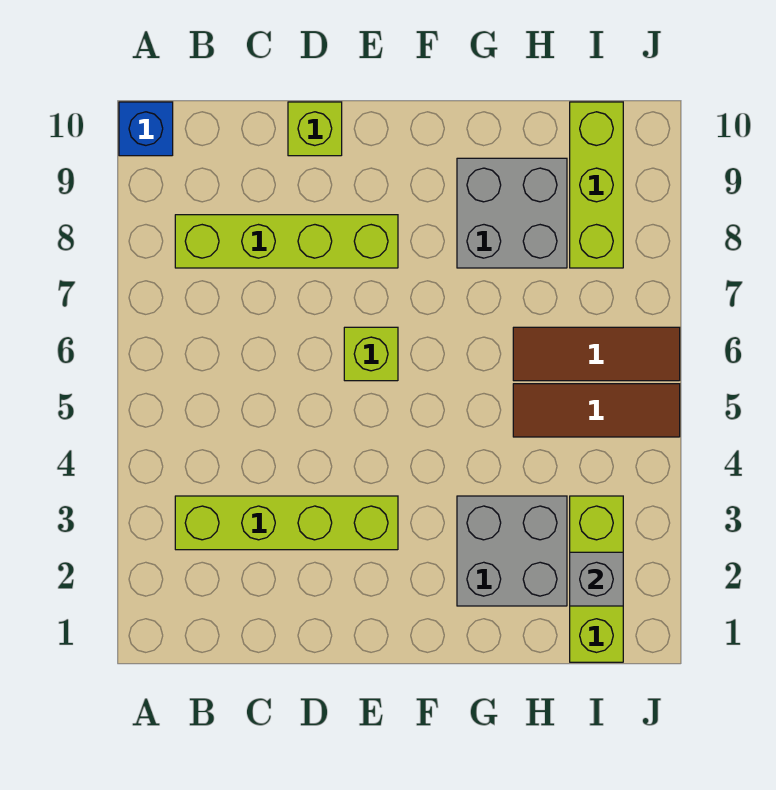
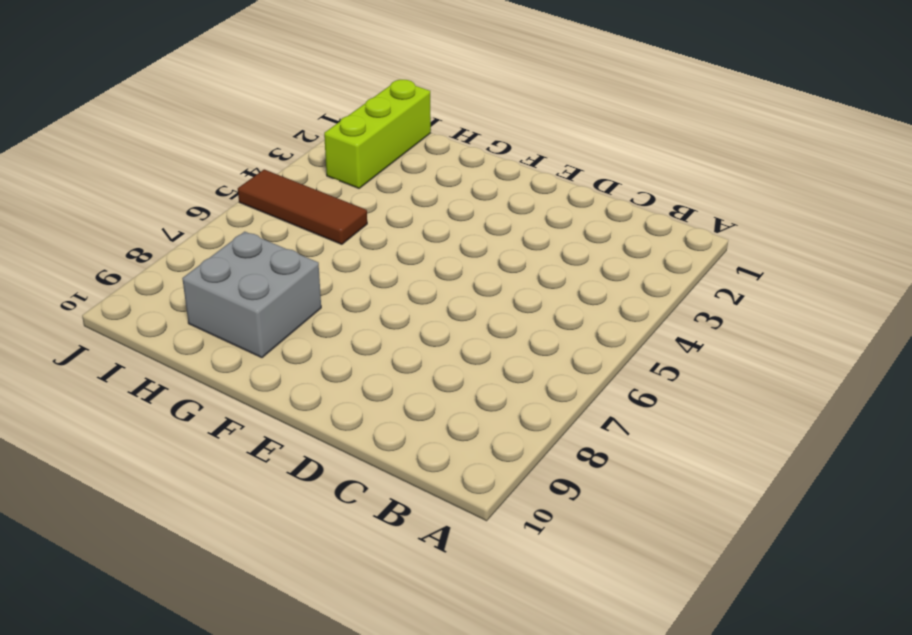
none -> blue 1x1 brick [119,102,173,156]
none -> lime 1x4 brick [175,496,398,550]
none -> lime 1x4 brick [175,215,398,268]

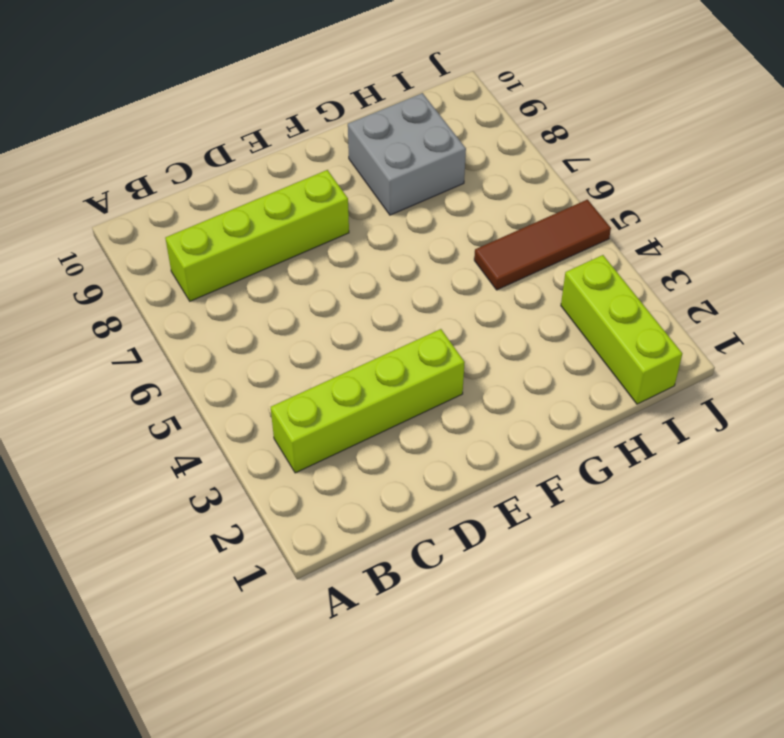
none -> blue 1x1 brick [119,102,173,156]
none -> lime 1x1 brick [288,102,342,156]
none -> lime 1x1 brick [344,327,398,381]

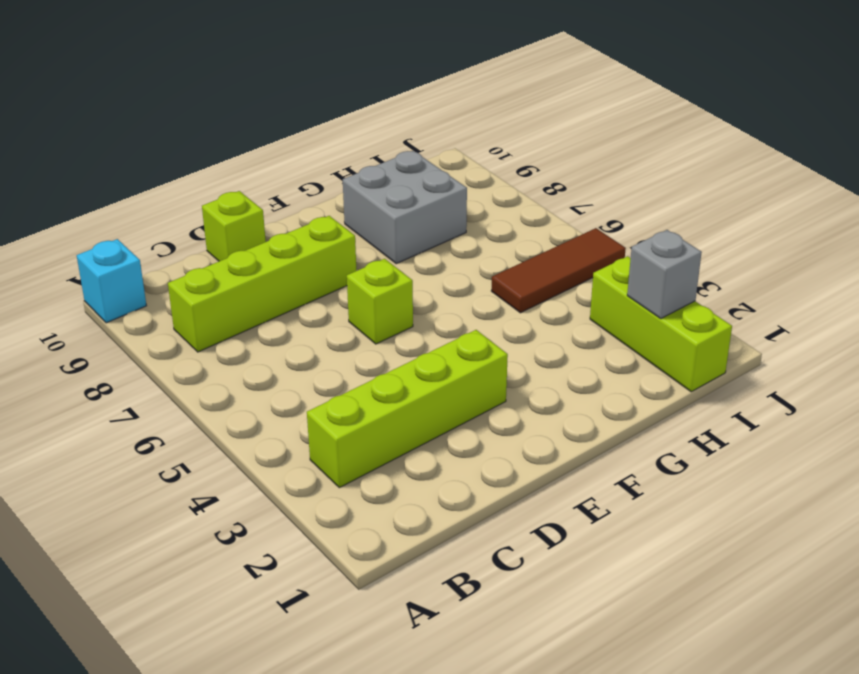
cyan 1x1 brick [77,239,146,323] -> blue 1x1 brick [119,102,173,156]
none -> grey 2x2 brick [457,496,567,606]
none -> brown 1x3 tile [513,327,680,381]
none -> lime 1x3 brick [570,102,623,268]

